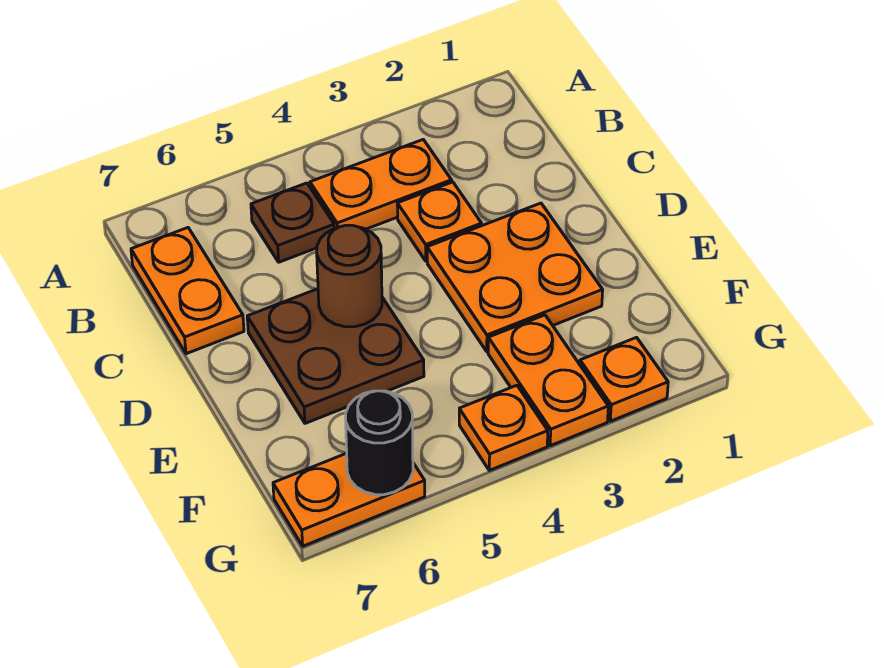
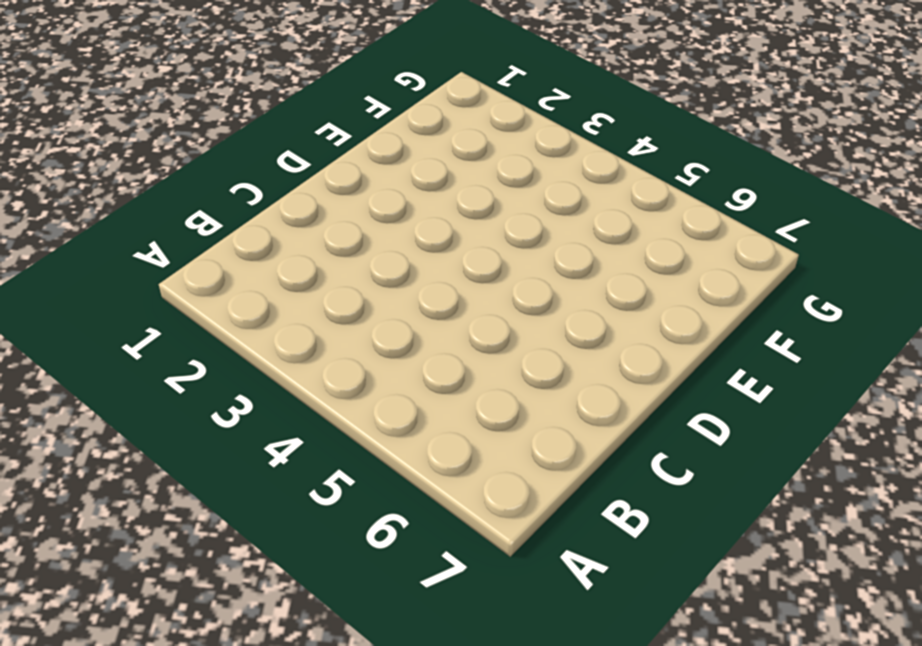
none -> orange 1x2 plate [310,140,452,229]
none -> brown 1x1 plate [251,183,334,262]
none -> orange 1x2 plate [131,228,244,354]

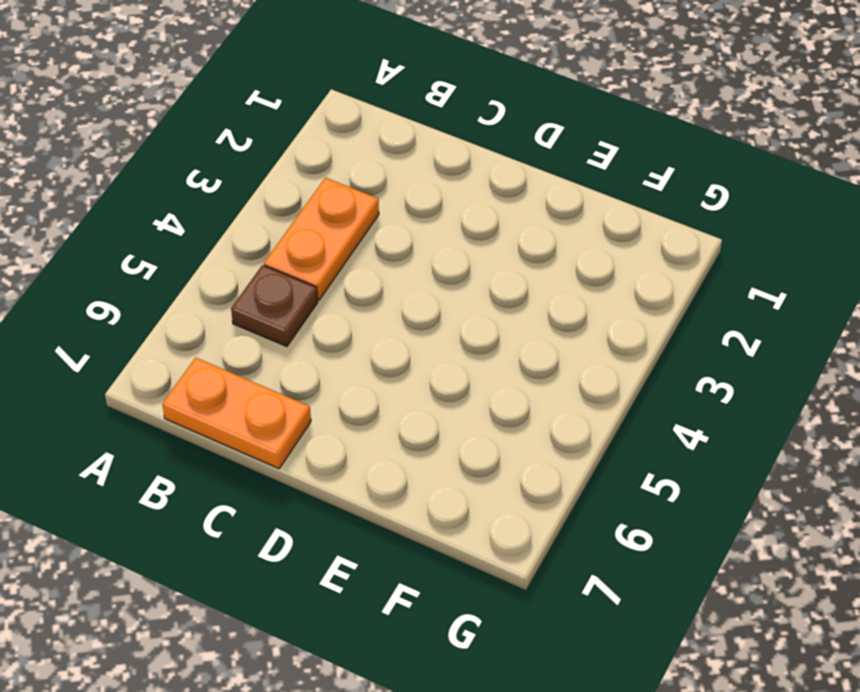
none -> orange 1x1 plate [397,182,482,261]
none -> orange 2x2 plate [427,203,603,351]
none -> brown 2x2 plate [247,289,424,423]

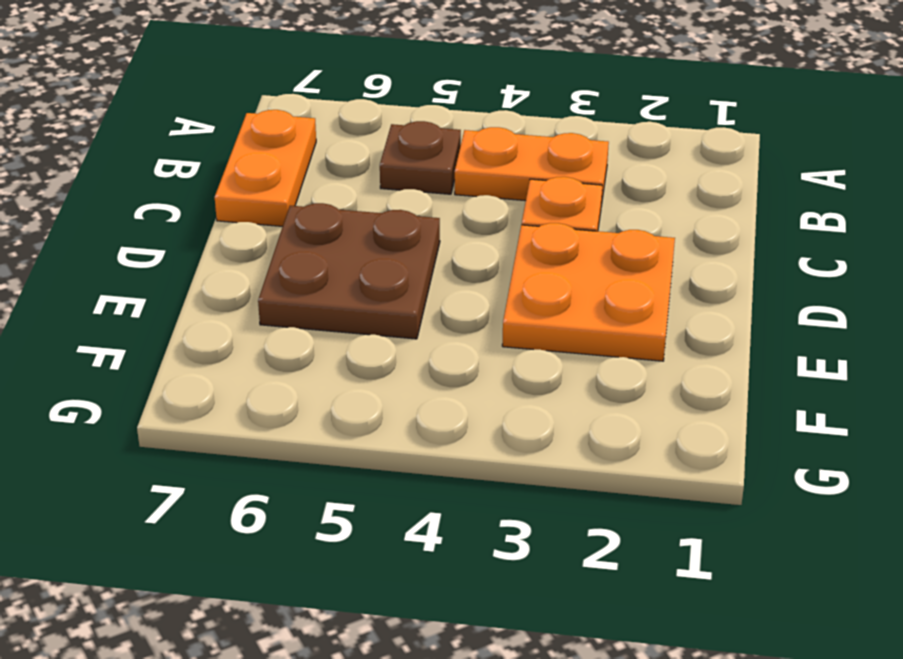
none -> orange 1x2 plate [488,315,608,446]
none -> orange 1x1 plate [580,338,668,421]
none -> orange 1x1 plate [459,385,548,470]

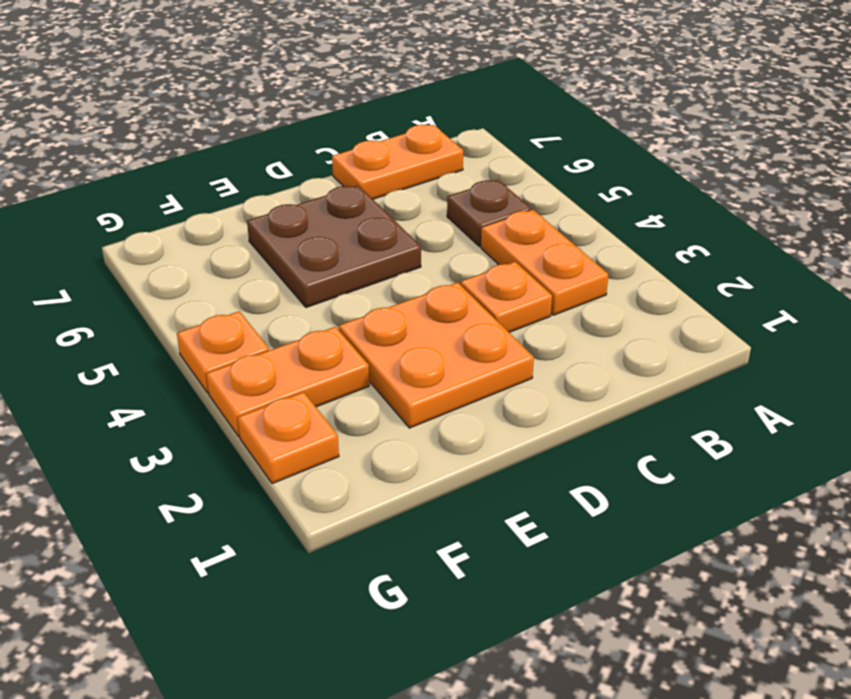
none -> orange 1x2 plate [273,453,425,546]
none -> brown 1x1 round brick [317,225,382,327]
none -> black 1x1 round brick [346,391,413,495]

